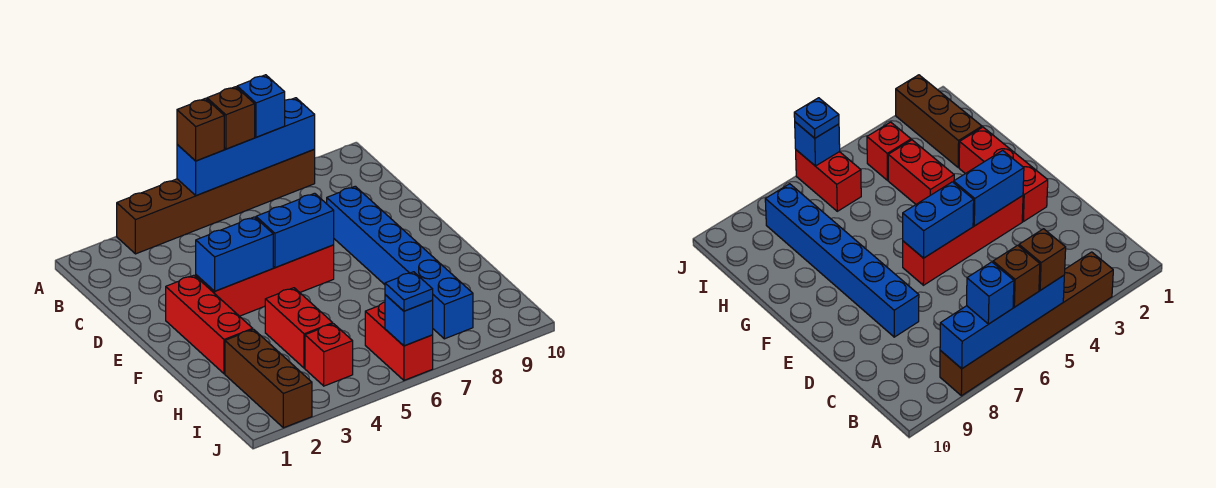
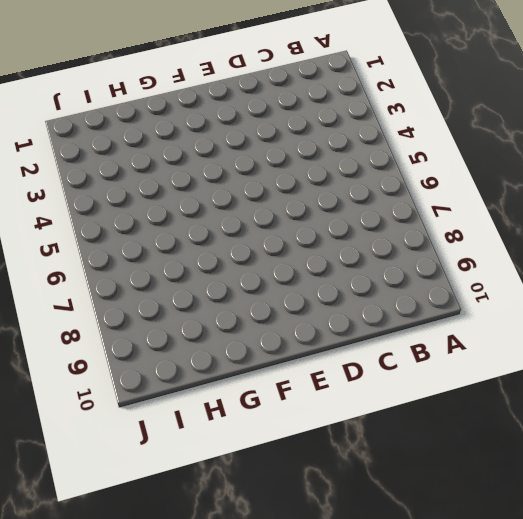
none -> brown 1x6 brick [117,149,315,254]
none -> blue 1x6 brick [327,186,473,339]
none -> red 1x3 brick [166,275,253,374]

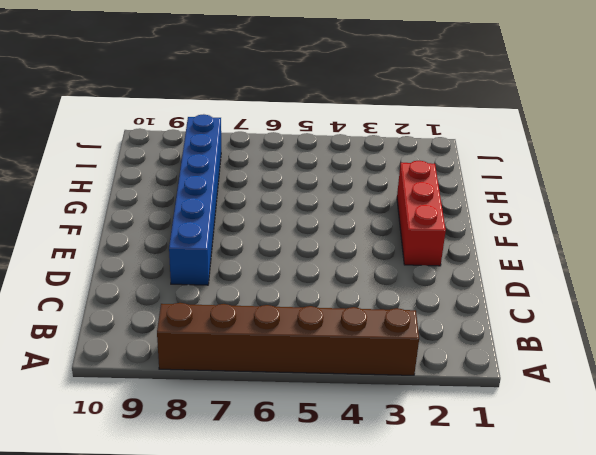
none -> red 1x4 brick [196,245,334,316]
none -> red 1x2 brick [265,288,333,368]
none -> brown 1x3 brick [225,329,312,428]

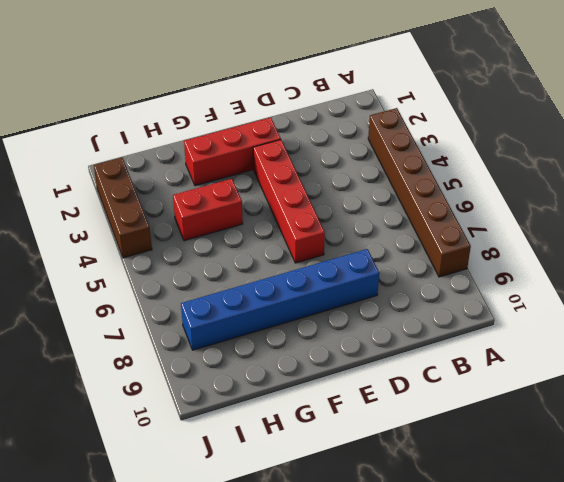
brown 1x3 brick [94,158,152,258] -> brown 1x3 brick turned to [225,329,312,428]
none -> red 1x1 brick [305,324,353,386]
none -> red 1x2 brick [365,302,433,380]
none -> blue 1x4 brick [177,98,315,196]

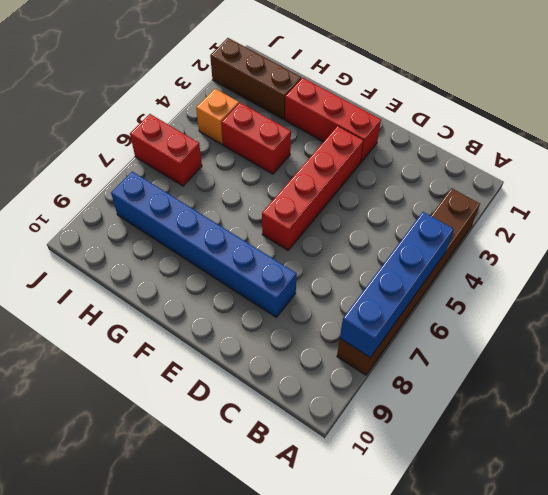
orange 1x1 brick [196,89,239,144] -> red 1x1 brick [305,324,353,386]
none -> blue 1x2 brick [196,217,273,291]
none -> blue 1x2 brick [256,193,334,267]
none -> blue 1x1 brick [385,295,433,346]

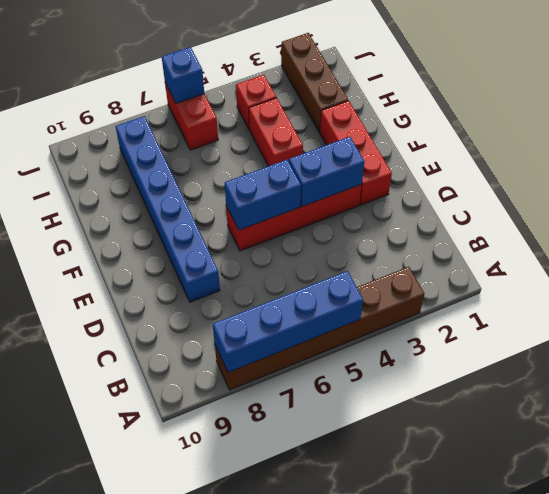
none -> brown 1x1 brick [177,98,224,161]
none -> brown 1x1 brick [207,87,255,149]
none -> blue 1x1 brick [237,75,285,137]

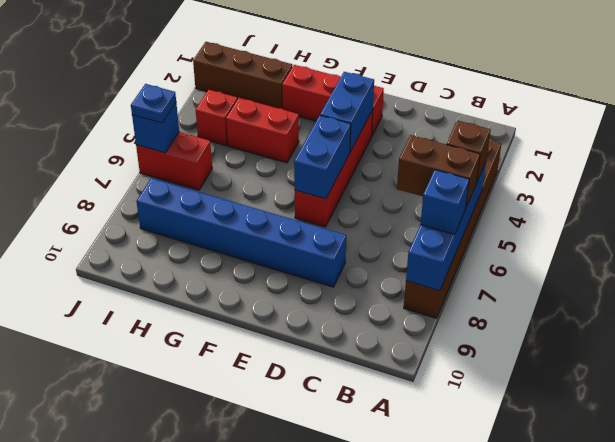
brown 1x2 brick [397,135,480,207] -> brown 1x1 brick [207,87,255,149]

